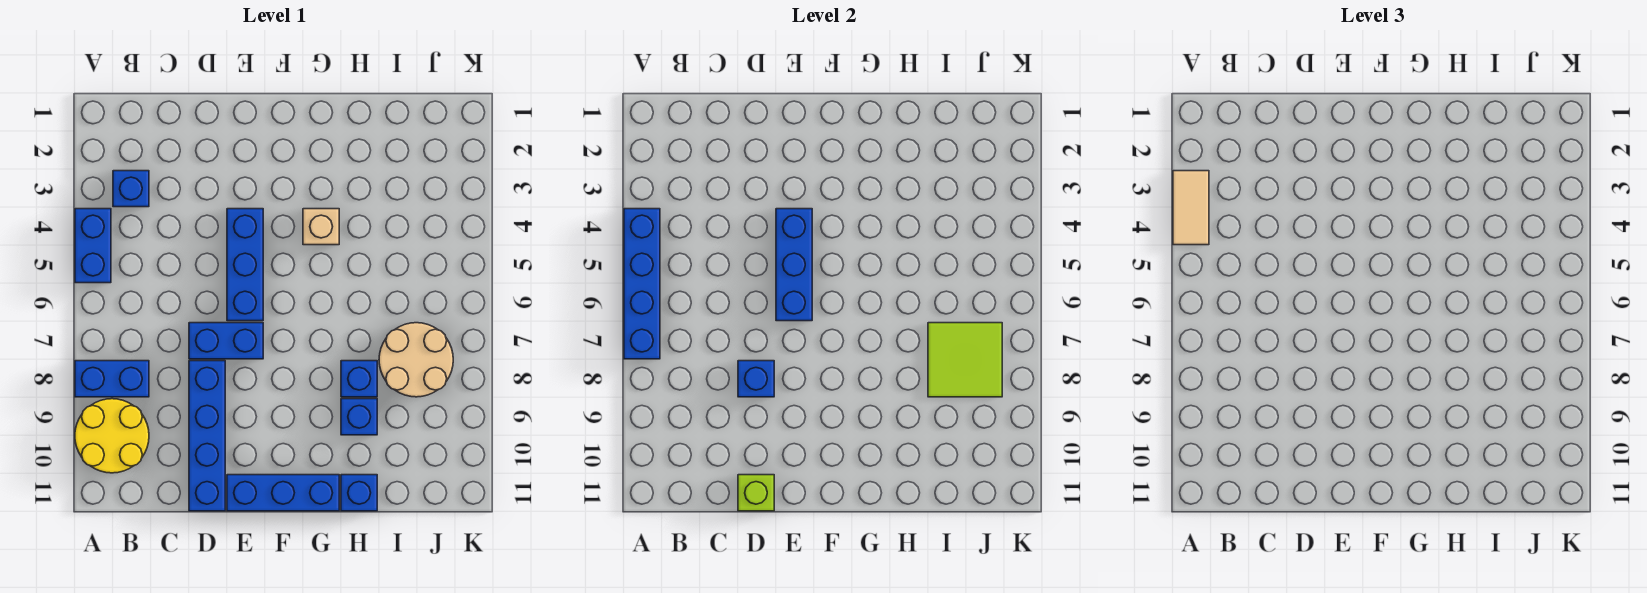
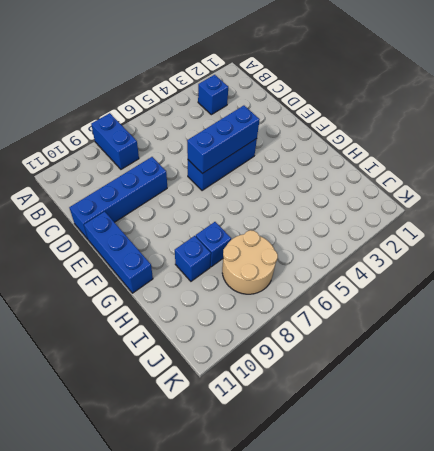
none -> blue 1x2 brick [75,209,111,283]
none -> yellow 2x2 round brick [75,399,149,473]
none -> blue 1x2 brick [189,323,263,359]

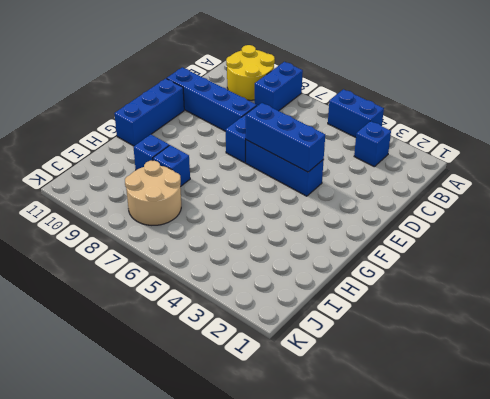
none -> tan 1x1 brick [303,209,339,245]
none -> blue 1x1 brick [341,475,377,511]
none -> blue 1x4 brick [624,209,660,359]

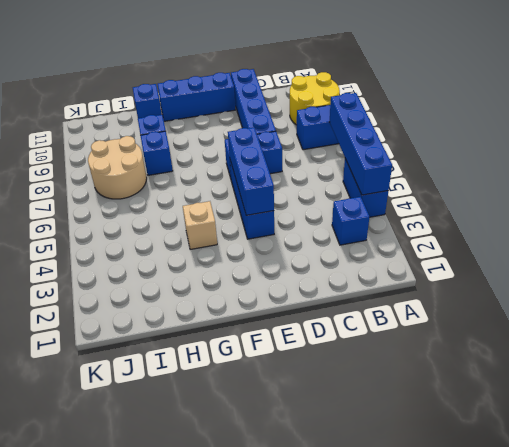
none -> blue 1x1 brick [738,361,774,397]
none -> lime 1x1 brick [738,475,774,511]
none -> lime 2x2 tile [928,323,1002,397]

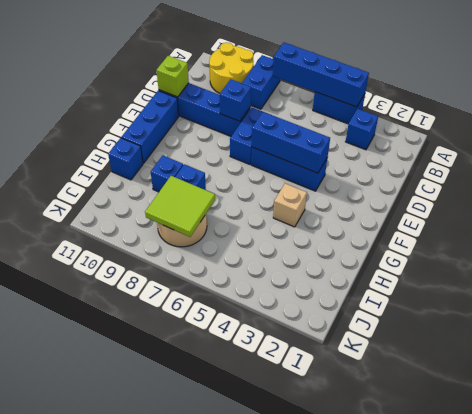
none -> tan 1x2 tile [1173,171,1209,245]

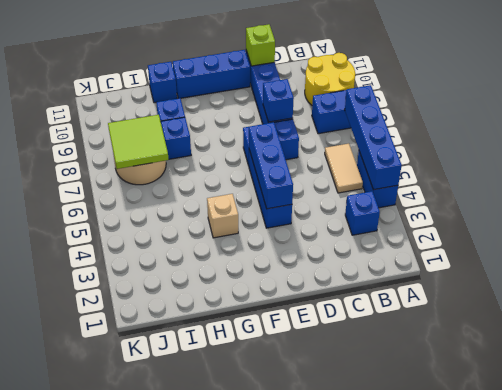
tan 1x2 tile [325,144,363,193] -> tan 1x2 tile moved to [1173,171,1209,245]

